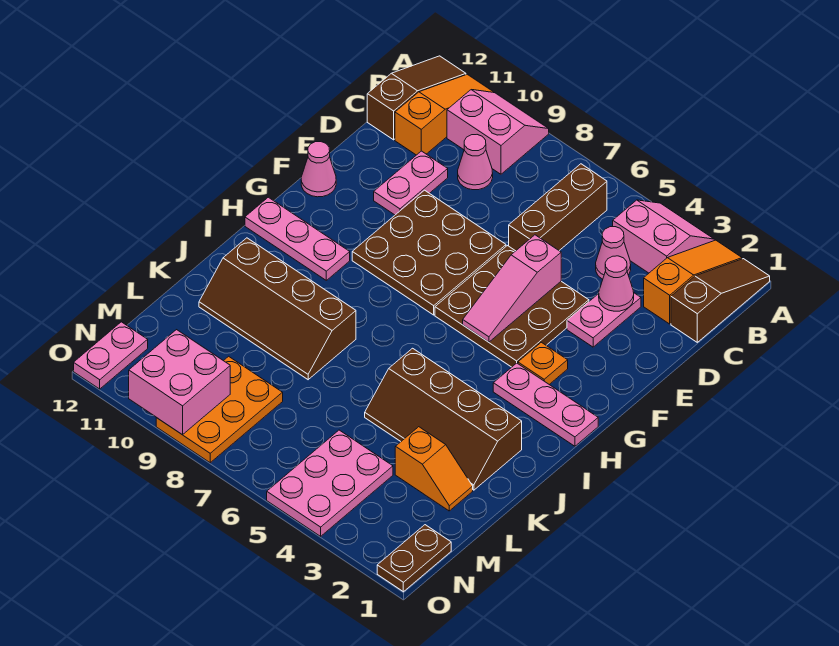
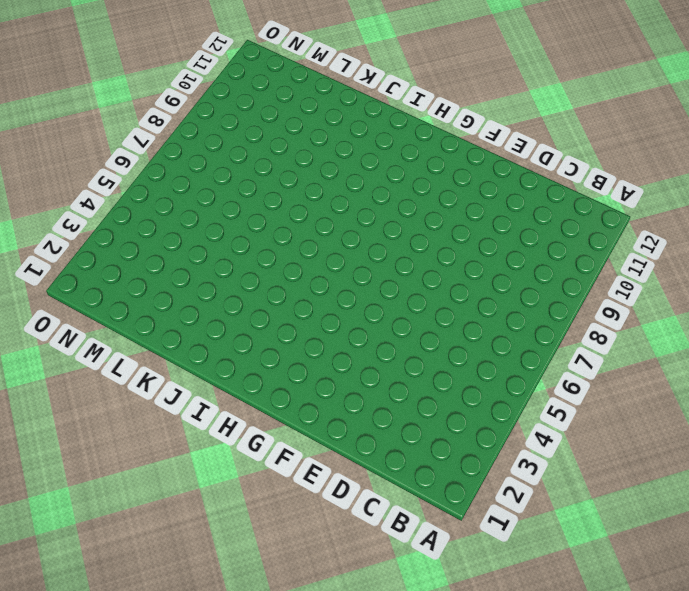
none -> brown 1x3 slope [671,259,770,342]
none -> orange 1x3 slope [644,240,742,324]
none -> pink 2x2 slope [613,200,714,273]

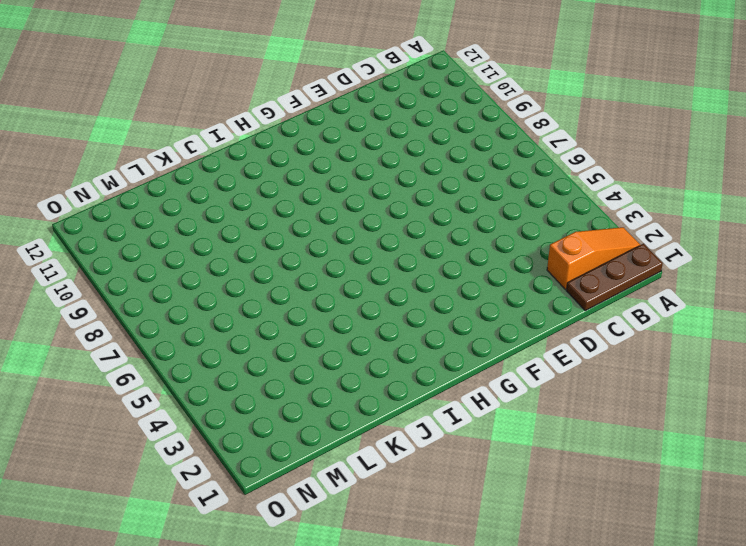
brown 1x3 plate [566,244,663,311] -> brown 1x3 slope [671,259,770,342]
none -> pink 2x2 slope [613,200,714,273]
none -> pink 2x2 slope [447,90,549,174]
none -> orange 1x3 slope [395,74,493,155]

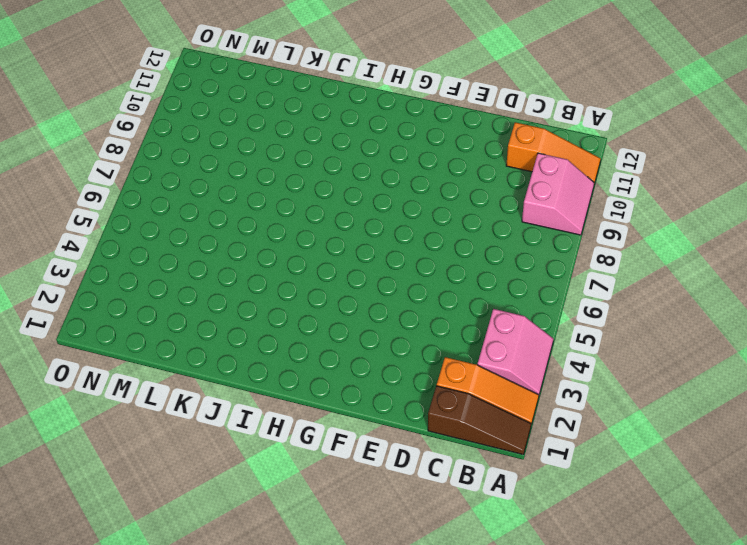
none -> brown 1x3 slope [367,56,466,140]
none -> brown 1x3 brick [509,164,607,251]
none -> pink 1x1 cone [596,227,631,279]

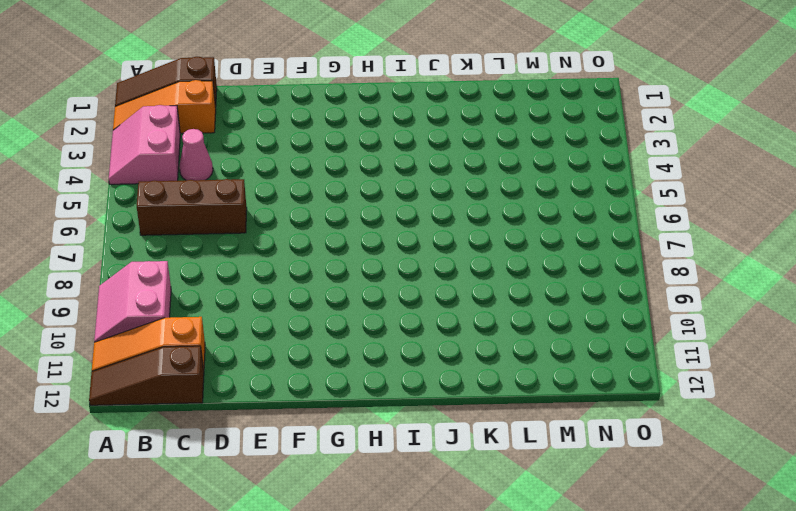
none -> pink 1x1 cone [458,135,493,190]
none -> pink 1x2 plate [567,293,641,347]
none -> pink 1x2 plate [374,151,448,215]

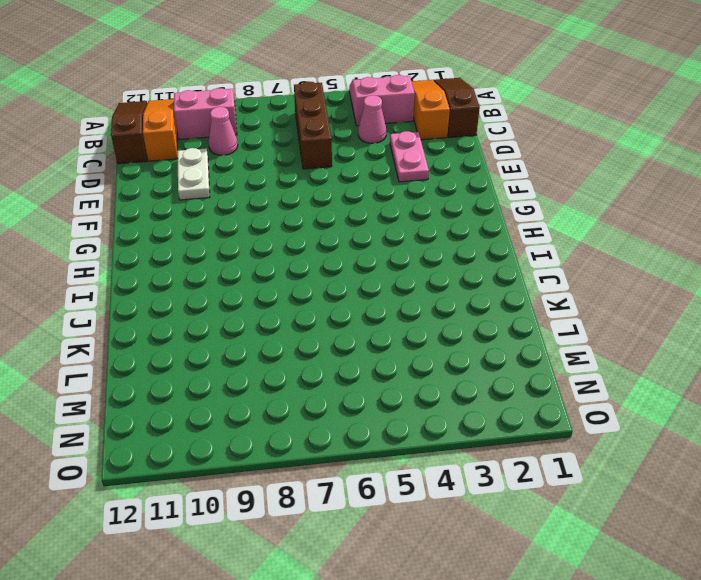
white 1x2 plate [177,148,210,200] -> pink 1x2 plate [374,151,448,215]
none -> brown 3x3 plate [435,246,589,367]
none -> brown 3x3 plate [352,190,506,315]
none -> pink 1x1 cone [301,142,336,197]

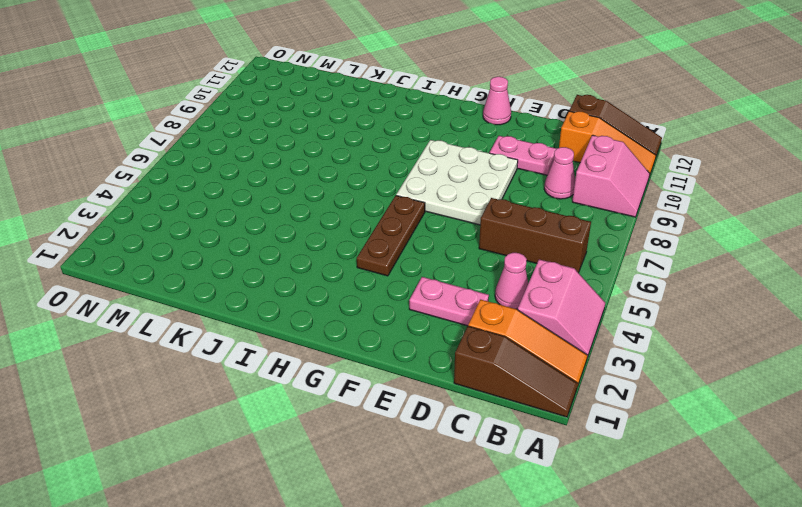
white 3x3 plate [396,140,518,225] -> brown 3x3 plate [352,190,506,315]
brown 1x3 plate [357,196,425,276] -> brown 3x3 plate [435,246,589,367]
none -> orange 1x1 plate [518,342,568,385]
none -> pink 1x3 plate [493,363,598,446]
none -> pink 1x3 plate [245,197,350,280]

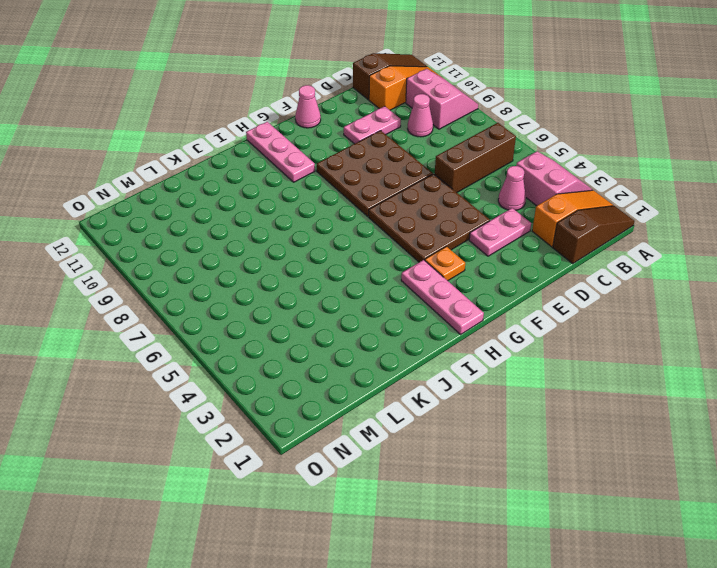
none -> brown 2x4 slope [365,348,522,490]
none -> brown 2x4 slope [199,238,356,380]
none -> orange 1x2 slope [395,427,473,511]

